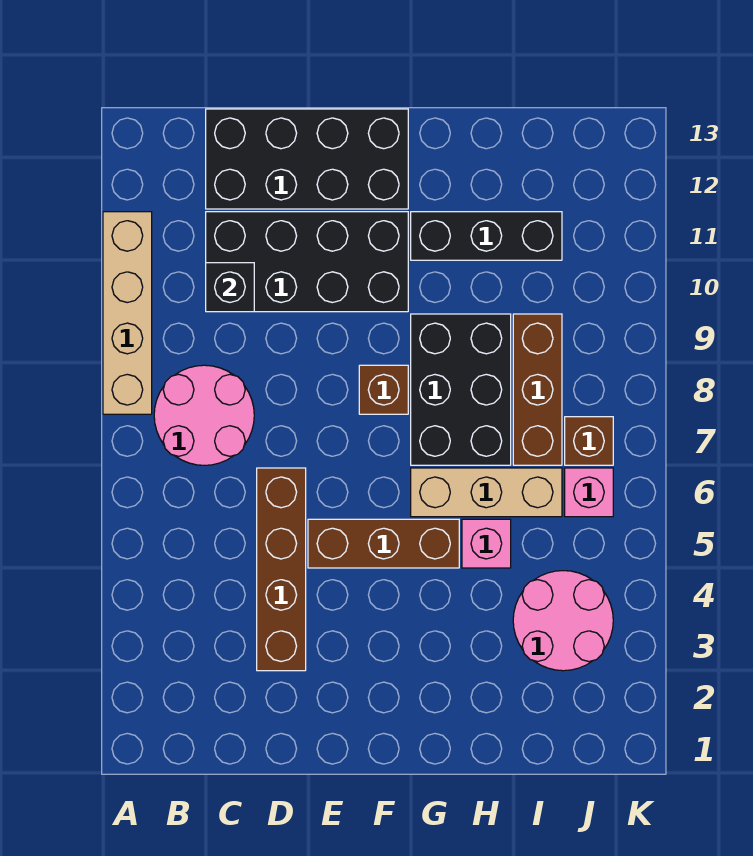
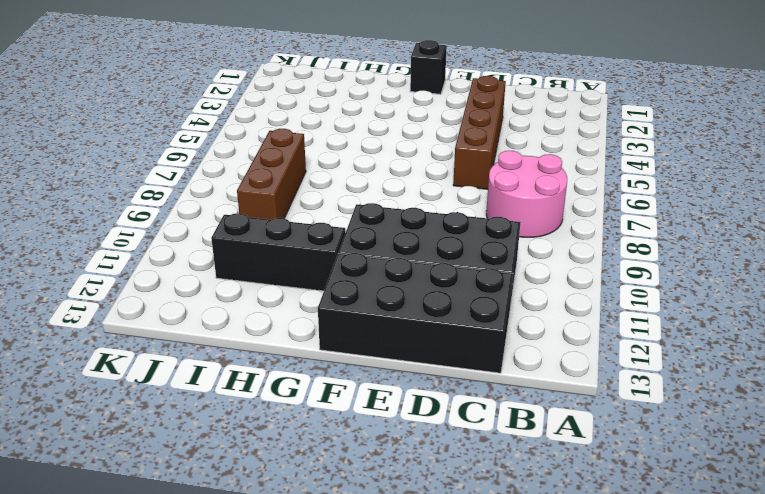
black 1x1 brick [410,40,447,94] -> black 1x1 brick moved to [206,263,254,312]
none -> tan 1x4 brick [103,212,152,414]
none -> brown 1x3 brick [308,519,459,568]
none -> brown 1x1 brick [359,365,408,414]

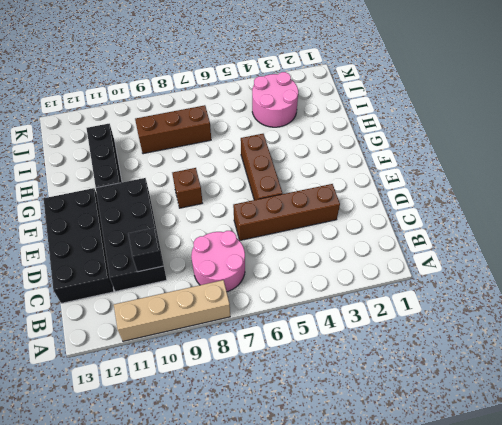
none -> tan 1x3 brick [411,468,562,517]
none -> black 2x3 brick [411,314,511,465]
none -> pink 1x1 brick [462,519,511,568]

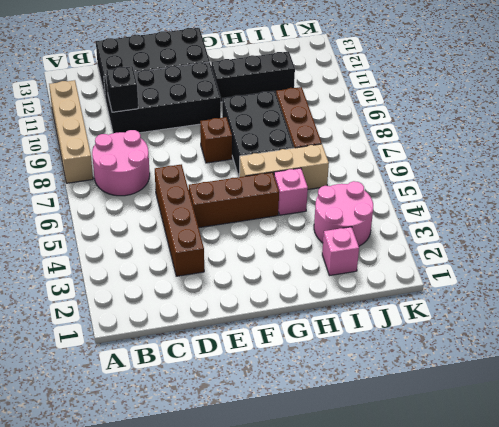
pink 1x1 brick [322,227,359,276] -> pink 1x1 brick moved to [565,468,613,517]
none -> brown 1x1 brick [565,417,613,465]

